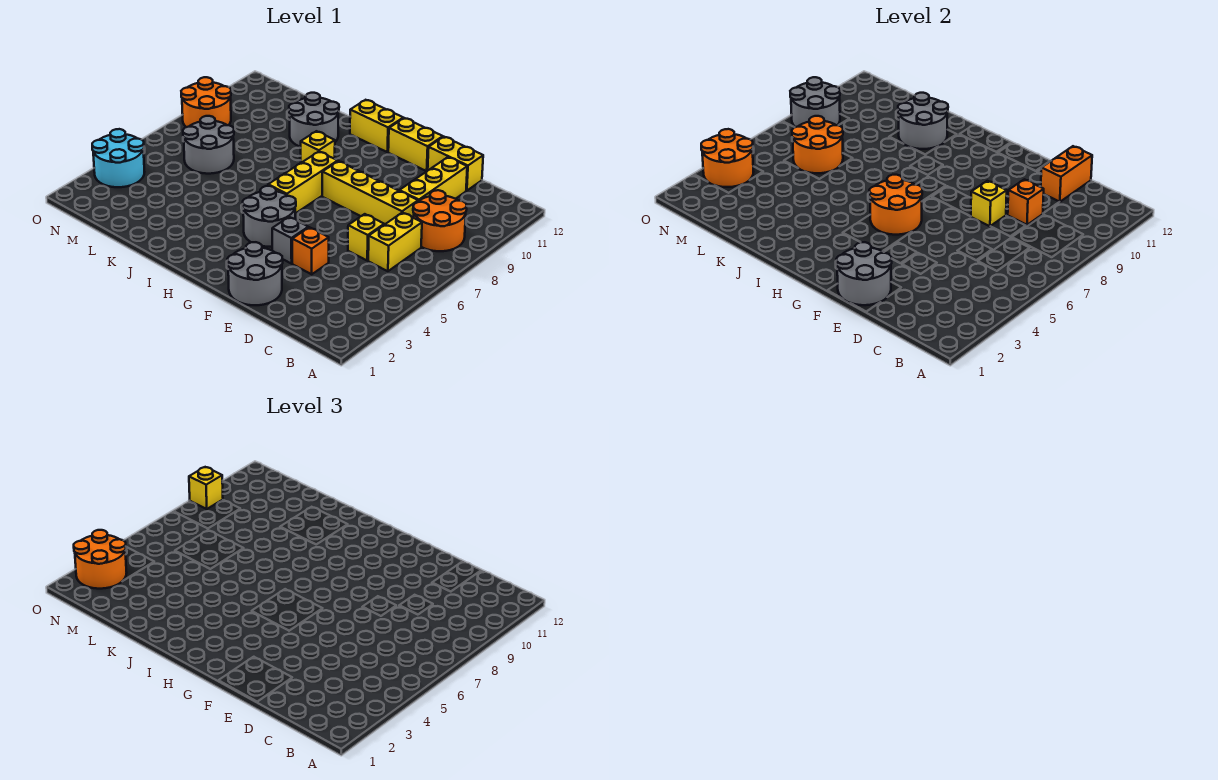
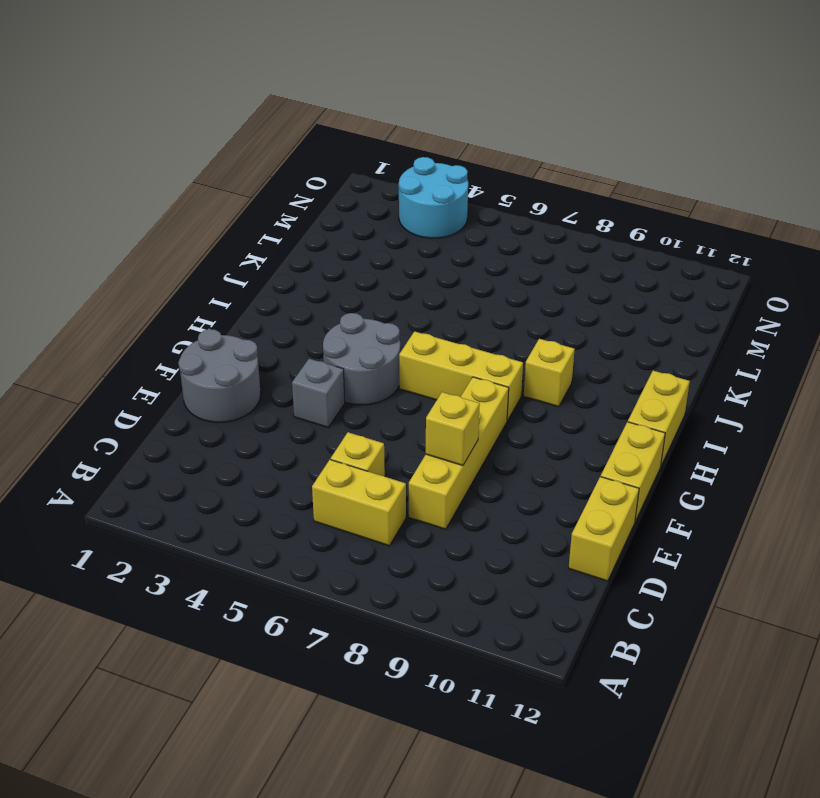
none -> orange 2x2 round brick [413,190,467,251]
none -> yellow 1x3 brick [399,157,467,201]
none -> orange 1x1 brick [292,227,329,274]

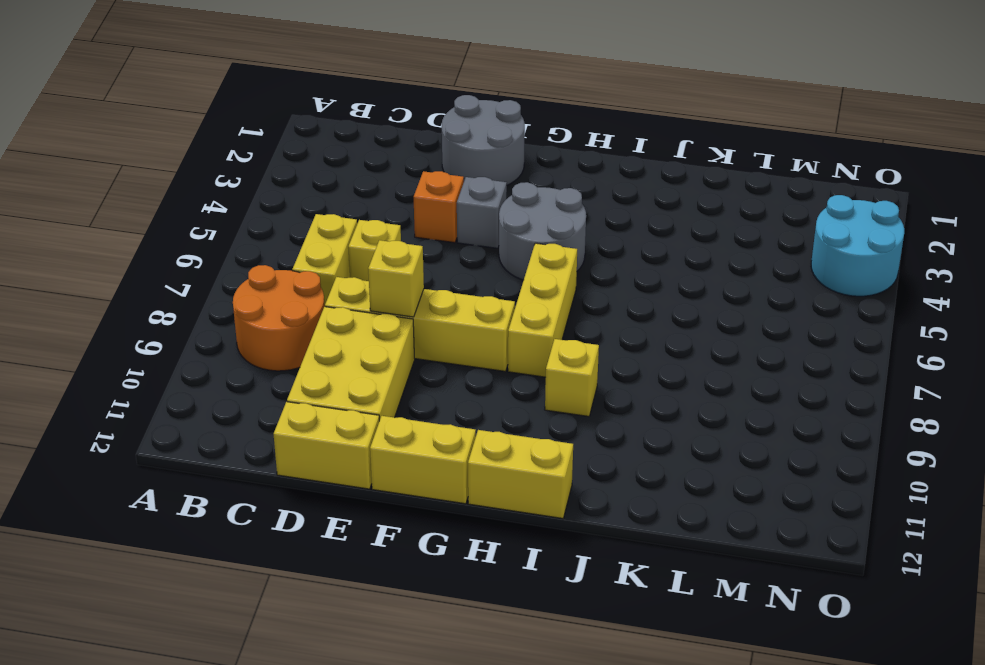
yellow 2x3 brick [287,307,415,421] -> yellow 1x3 brick [399,157,467,201]
none -> grey 2x2 round brick [289,93,339,147]
none -> grey 2x2 round brick [183,116,234,174]
none -> orange 2x2 round brick [181,77,231,127]

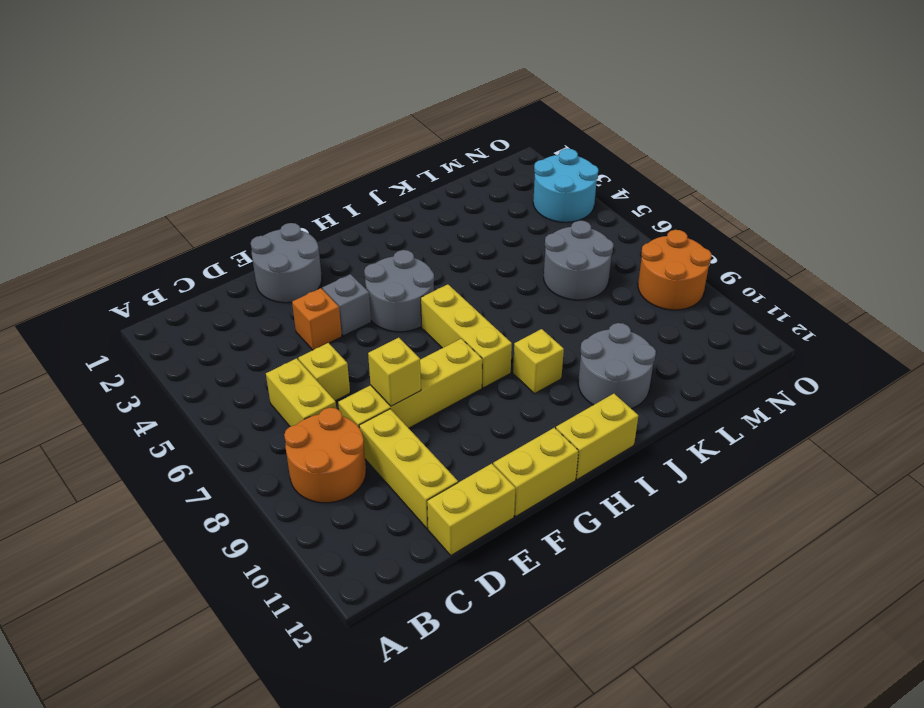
none -> orange 1x1 brick [1008,179,1044,225]
none -> orange 1x2 brick [1041,146,1092,202]
none -> grey 2x2 round brick [836,242,892,305]

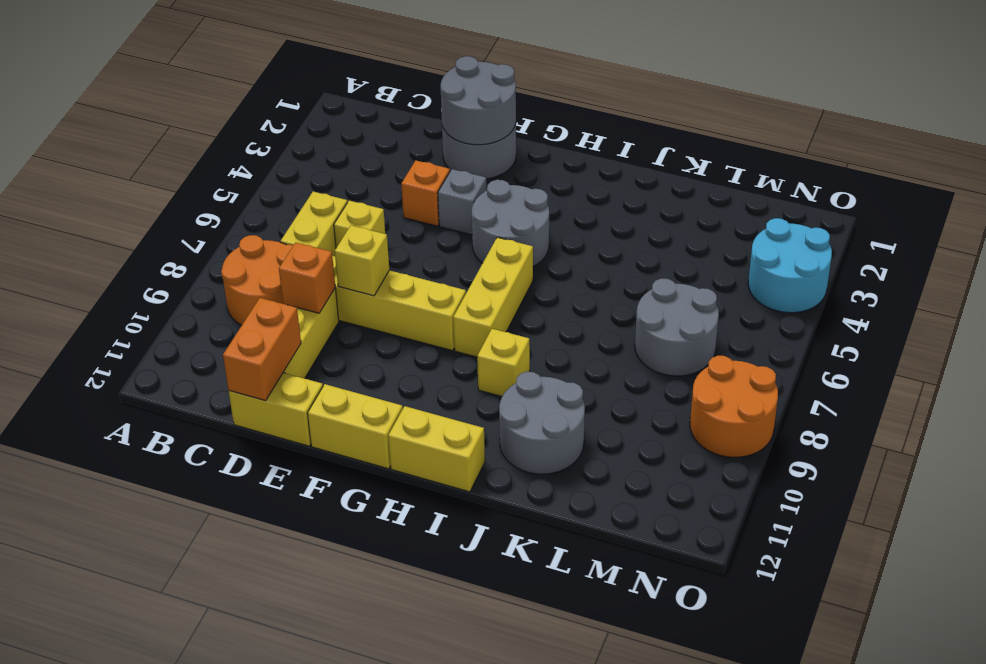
none -> orange 2x2 round brick [869,175,922,235]
none -> grey 2x2 round brick [898,93,948,149]
none -> orange 2x2 round brick [792,116,843,173]

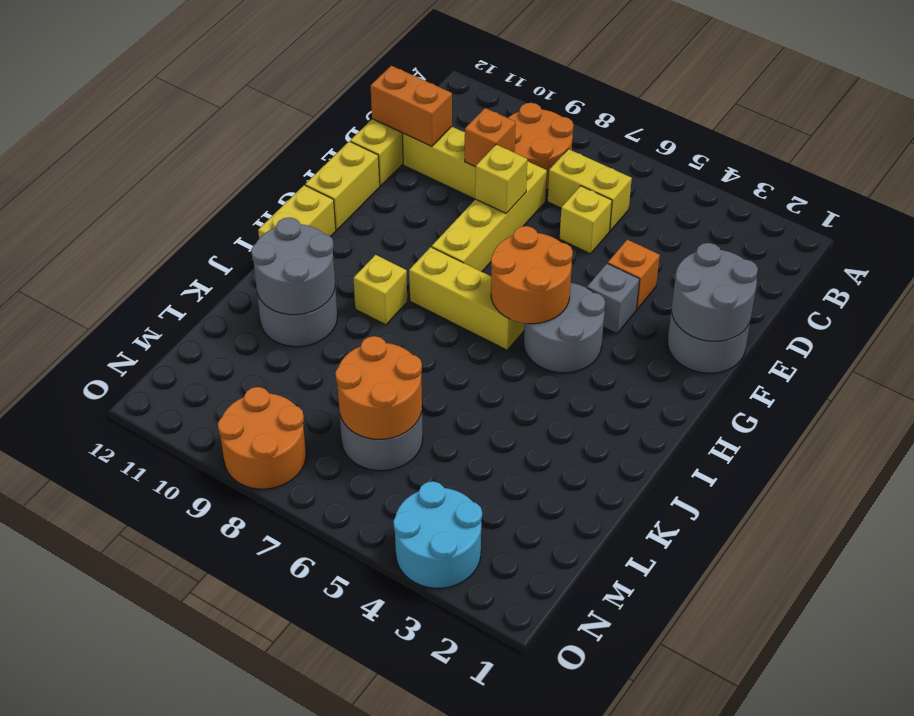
none -> orange 2x2 round brick [701,129,753,187]
none -> grey 2x2 round brick [790,77,840,127]
none -> orange 2x2 round brick [74,530,127,589]

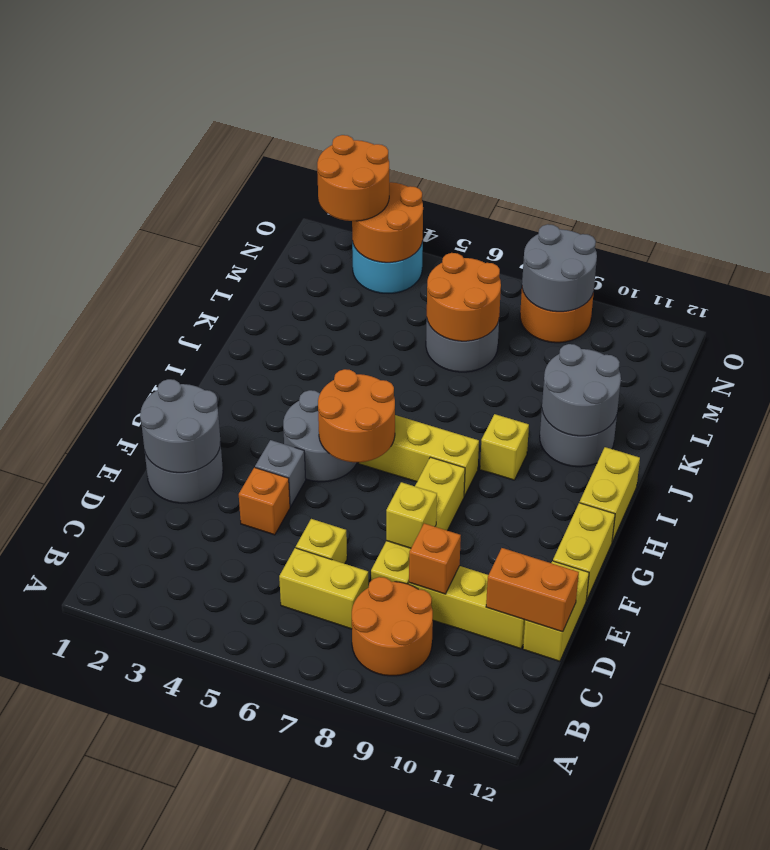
none -> yellow 1x1 brick [189,467,223,509]

